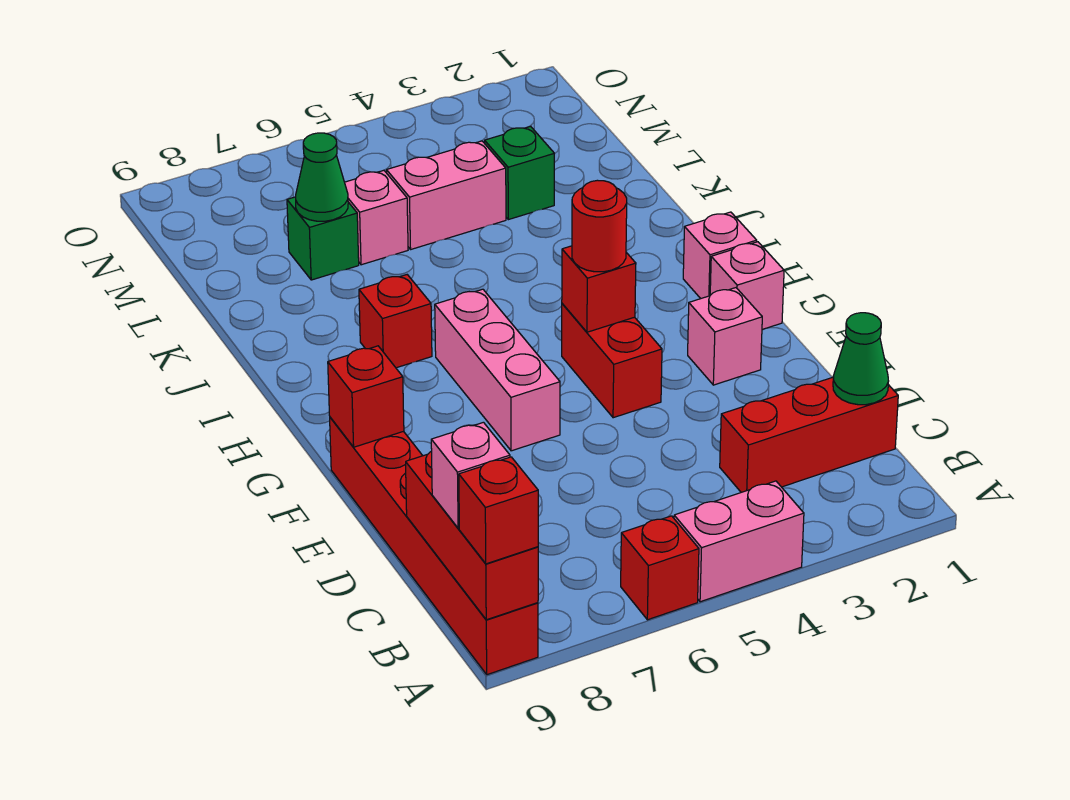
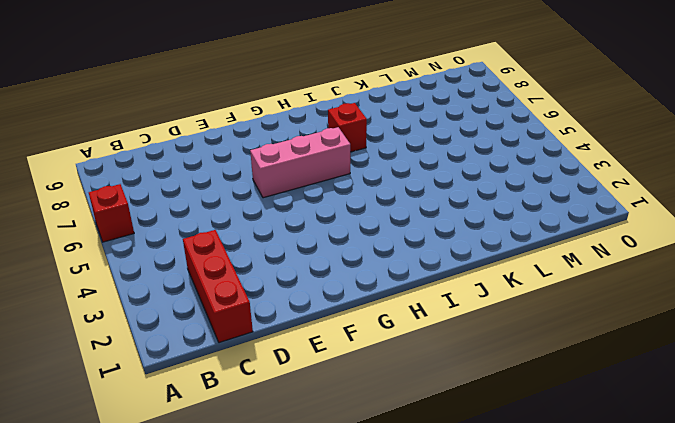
none -> pink 1x2 brick [674,481,804,602]
none -> red 1x6 brick [330,417,538,675]
none -> pink 1x1 brick [688,288,762,385]

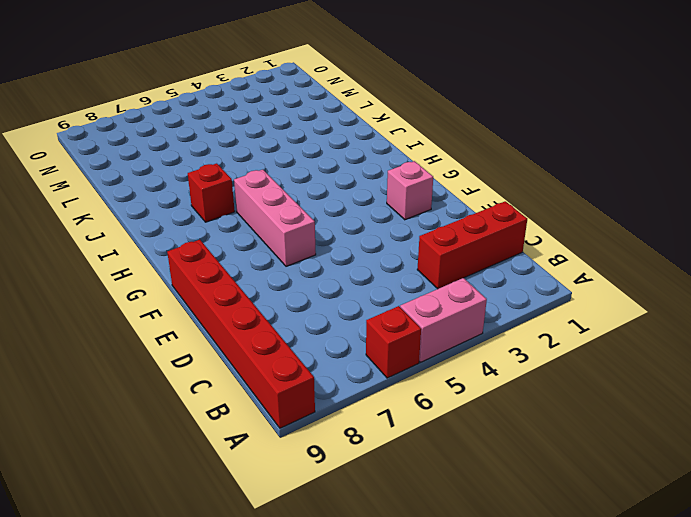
none -> red 1x2 brick [562,304,662,418]
none -> pink 1x1 brick [710,242,784,329]
none -> pink 1x1 brick [683,212,757,299]

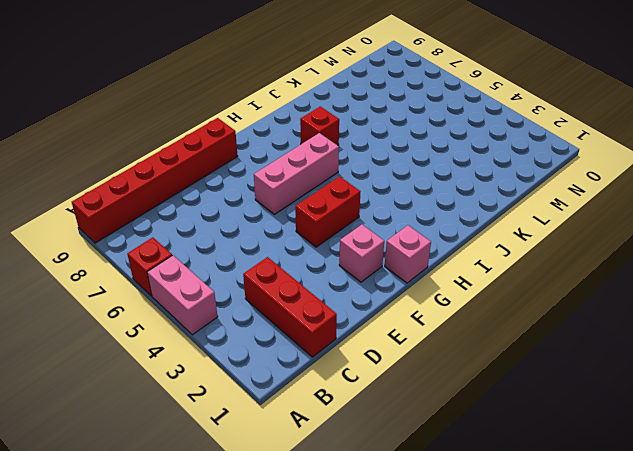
none -> pink 1x1 brick [683,212,757,299]
none -> green 1x1 brick [485,126,554,220]
none -> pink 1x2 brick [387,141,506,249]

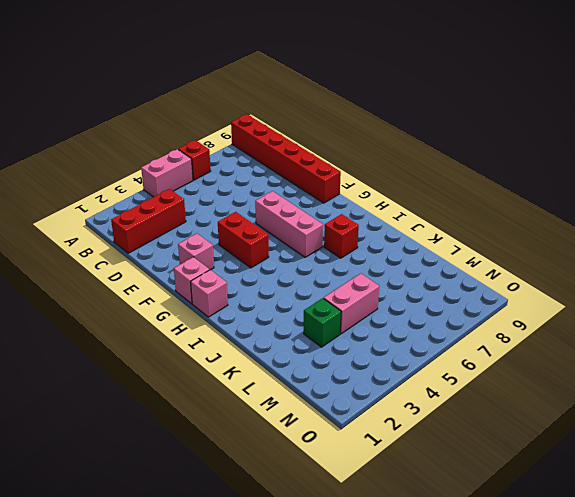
none -> pink 1x1 brick [345,170,408,265]
none -> green 1x1 brick [287,197,359,280]
none -> red 1x3 brick [406,451,538,620]

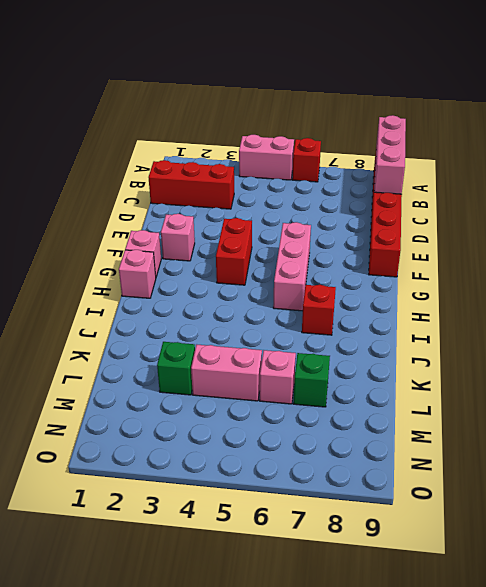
pink 1x3 brick [374,115,406,194] -> red 1x3 brick [406,451,538,620]
none -> green 1x1 cone [833,313,888,405]
none -> red 1x1 brick [328,346,404,447]
none -> red 1x1 brick [562,246,636,332]

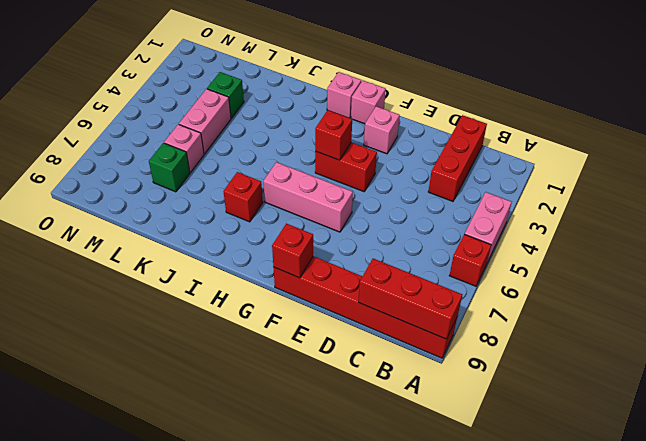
none -> green 1x1 cone [833,313,888,405]
none -> green 1x1 cone [296,133,348,221]
none -> red 1x1 brick [459,457,538,564]

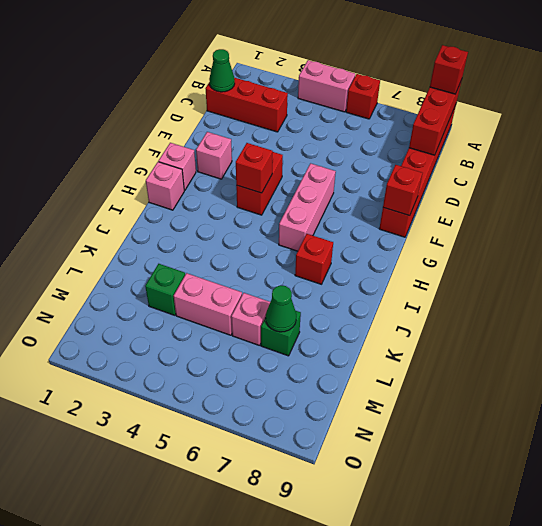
none -> pink 1x1 brick [431,422,510,528]
none -> red 1x1 round brick [572,180,627,272]

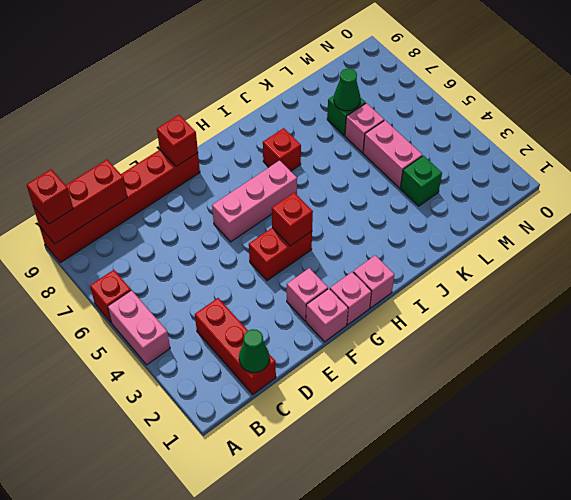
pink 1x1 brick [306,289,348,342] -> pink 1x1 brick moved to [431,422,510,528]
none -> red 1x1 round brick [572,180,627,272]

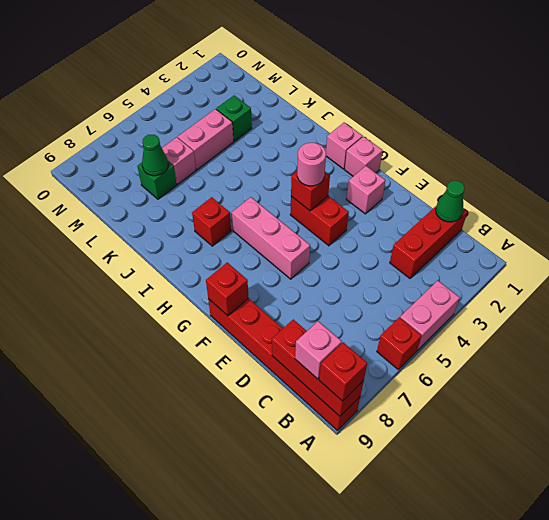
pink 1x1 round brick [297,143,326,186] -> red 1x1 round brick [572,180,627,272]

